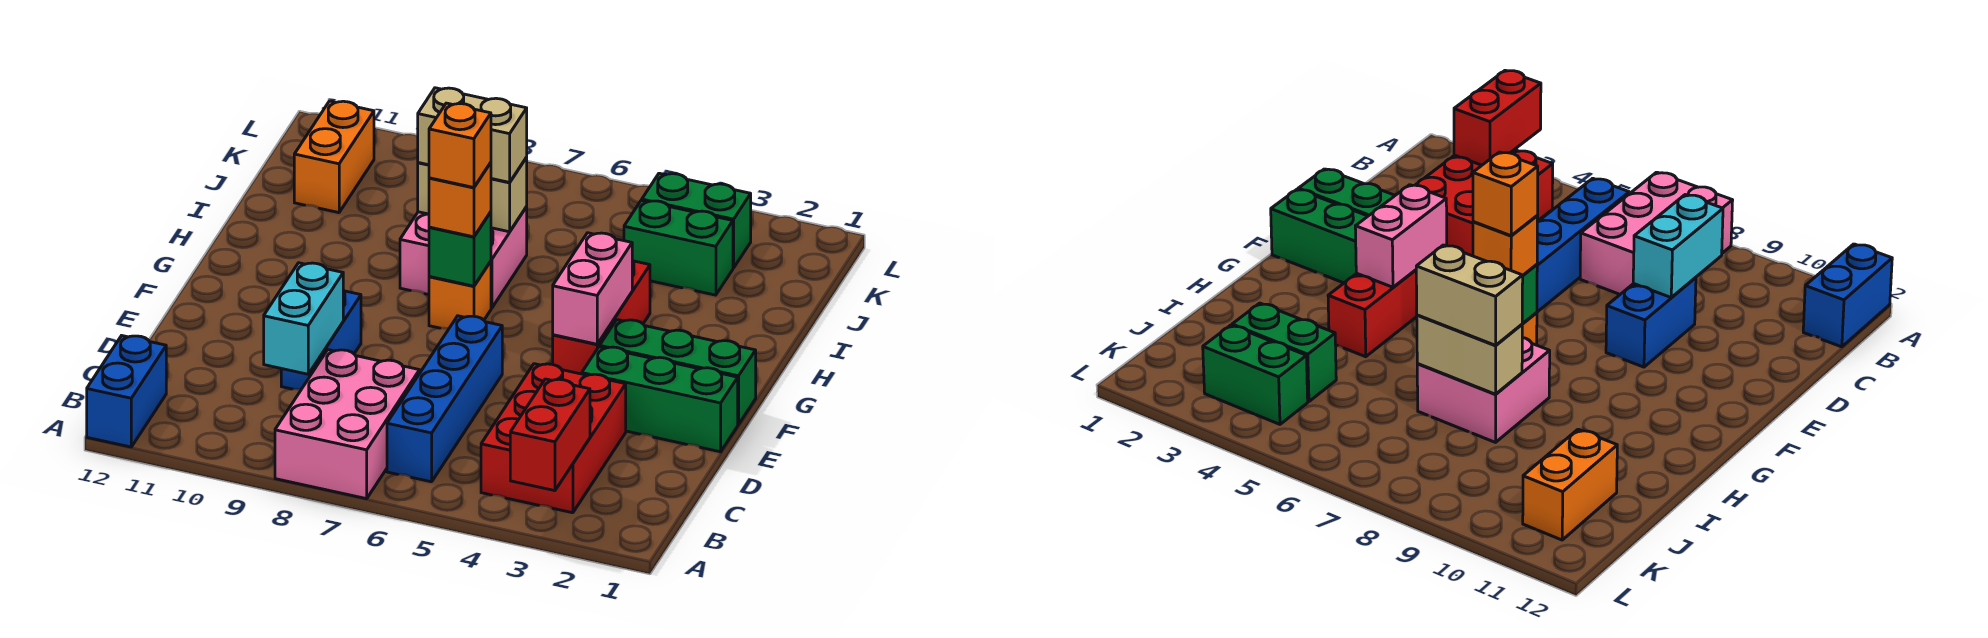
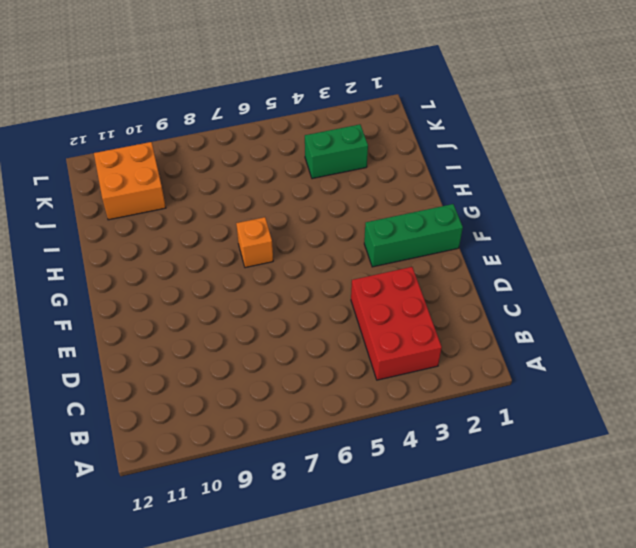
orange 2x2 brick [94,142,166,220] -> orange 1x2 brick [294,101,374,213]
none -> pink 2x3 brick [275,350,420,499]
none -> blue 1x2 brick [87,336,166,447]
none -> blue 1x4 brick [387,316,502,482]

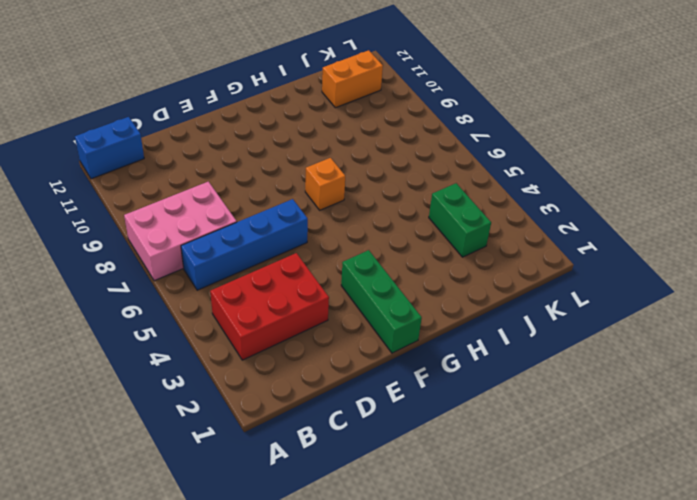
none -> blue 1x2 brick [281,290,361,390]
none -> green 1x3 brick [582,347,738,452]
none -> red 1x3 brick [553,260,650,374]

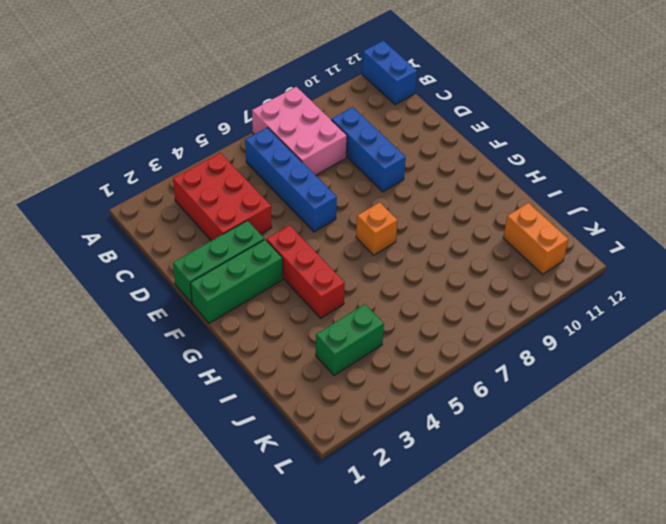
blue 1x3 brick [332,107,406,192] -> blue 1x2 brick [281,290,361,390]
none -> pink 2x2 brick [400,207,527,308]
none -> green 1x2 brick [642,173,751,268]
none -> red 1x2 brick [510,379,590,491]

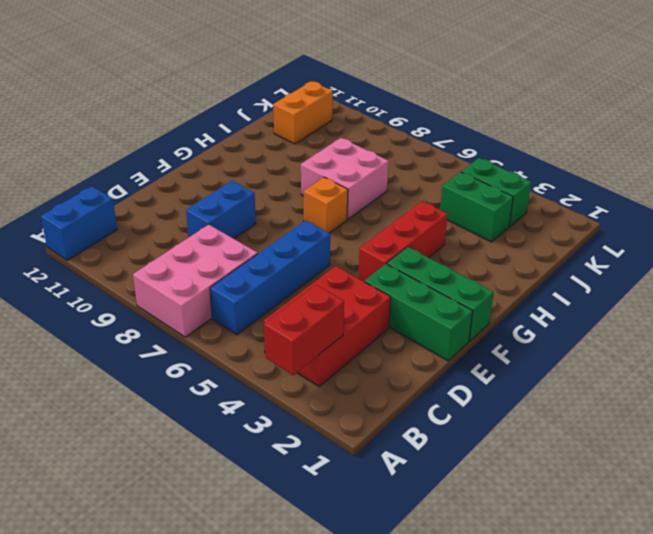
none -> cyan 1x2 brick [264,263,343,374]
none -> pink 1x2 brick [553,233,632,344]
none -> green 1x1 brick [429,212,491,286]

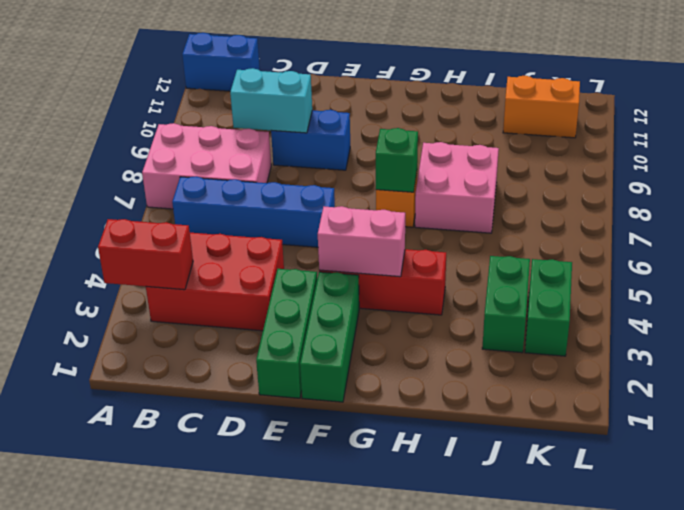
none -> tan 1x2 brick [418,158,527,232]
none -> orange 1x1 brick [429,163,491,237]
none -> tan 1x2 brick [418,88,527,182]

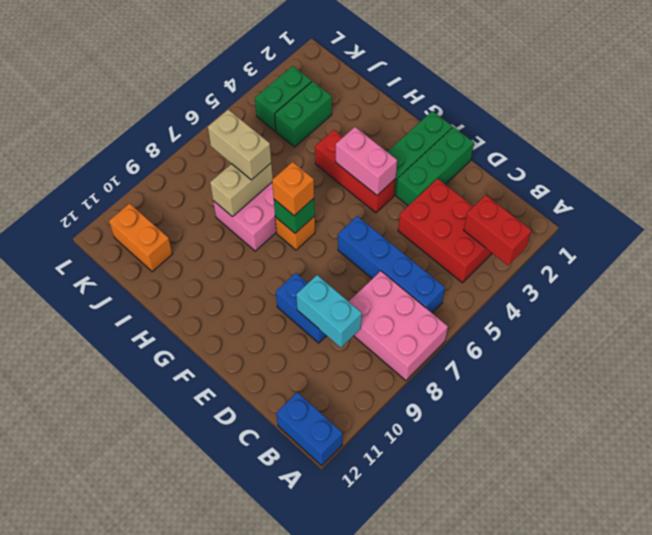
tan 1x2 brick [208,109,271,180] -> tan 1x2 brick turned to [418,88,527,182]
none -> orange 1x1 brick [429,103,491,188]

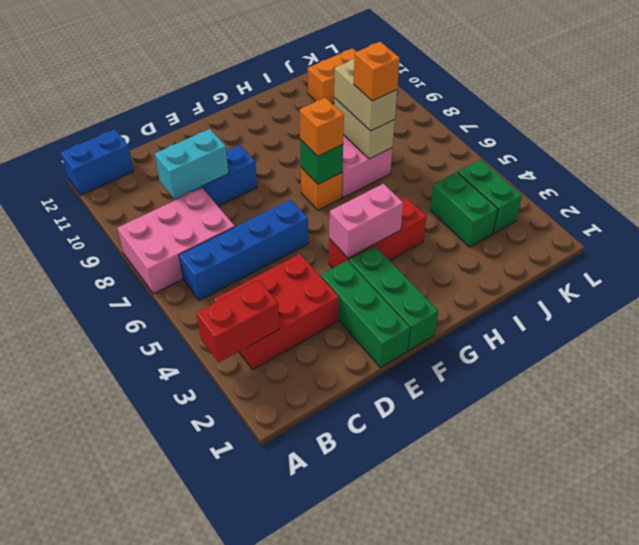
orange 1x1 brick [354,42,400,101] -> orange 1x1 brick moved to [429,103,491,188]

